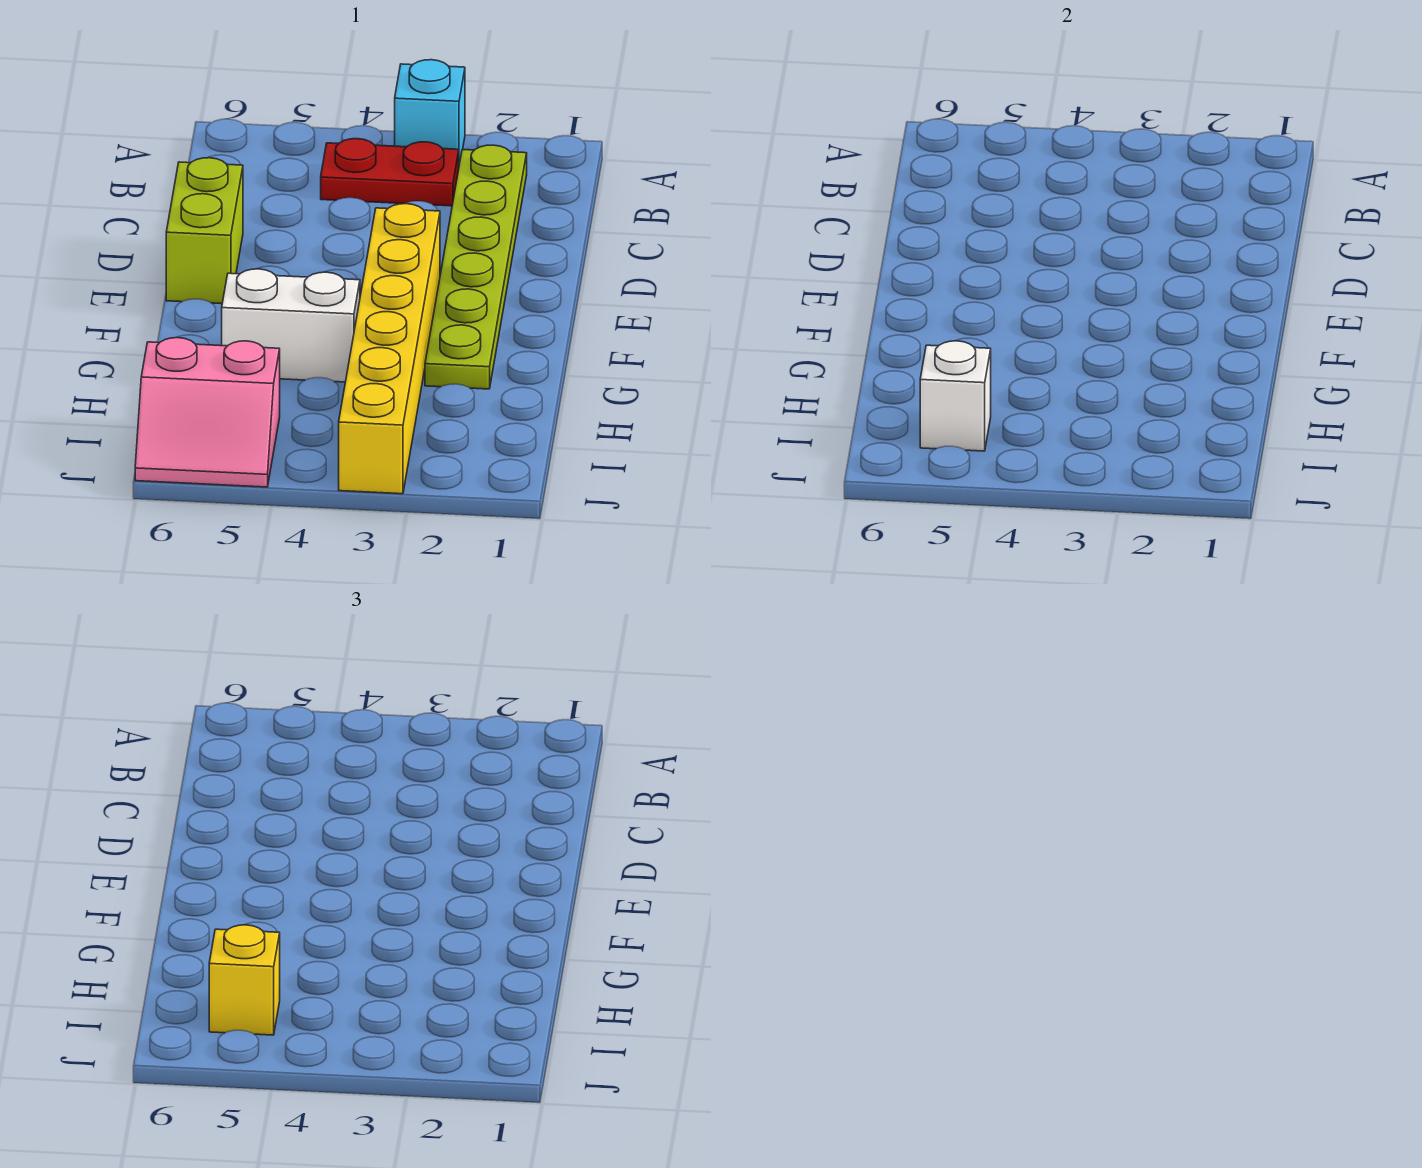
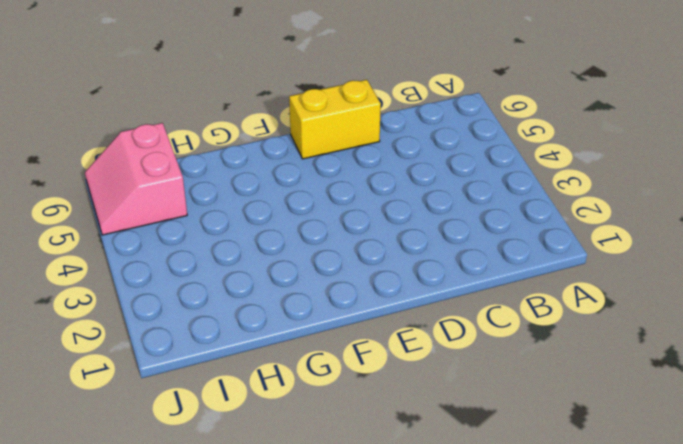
yellow 1x2 brick [289,80,381,159] -> lime 1x2 brick [166,158,243,304]
none -> cyan 1x1 brick [395,60,465,164]
none -> lime 1x6 plate [425,145,527,389]

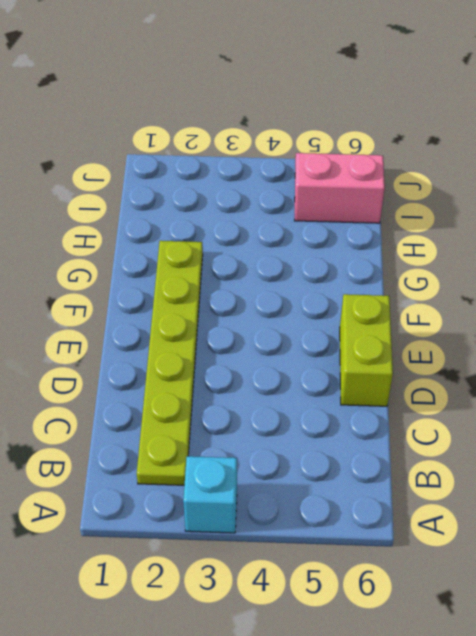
none -> red 1x2 plate [321,139,459,206]
none -> yellow 1x6 brick [339,204,440,494]

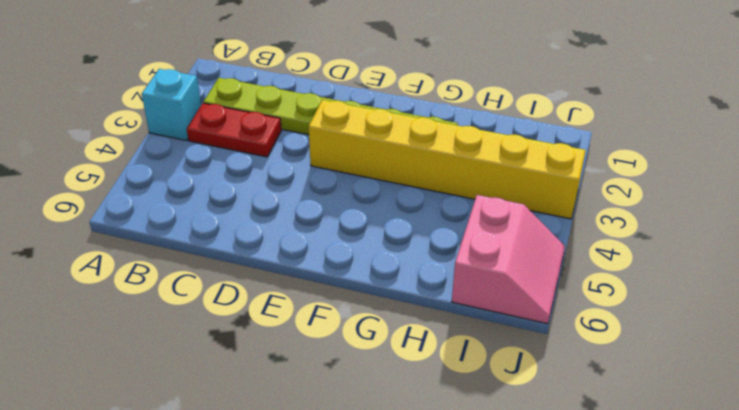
red 1x2 plate [187,103,281,157] -> red 1x2 plate turned to [321,139,459,206]
none -> lime 1x2 brick [166,158,243,304]
none -> white 1x2 brick [222,269,360,382]

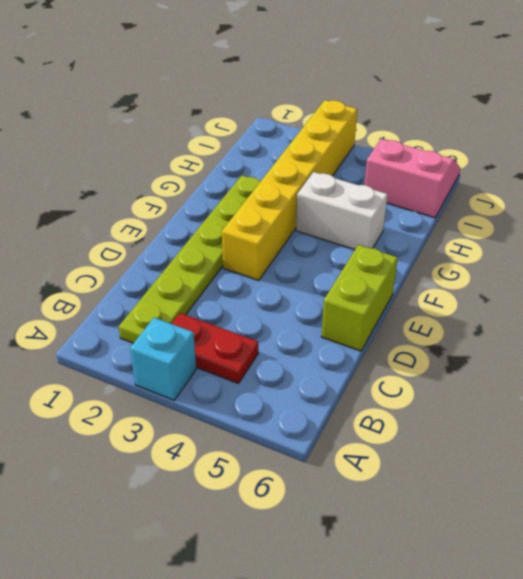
none -> white 1x1 brick [920,341,991,451]
none -> yellow 1x1 brick [209,925,280,1035]

